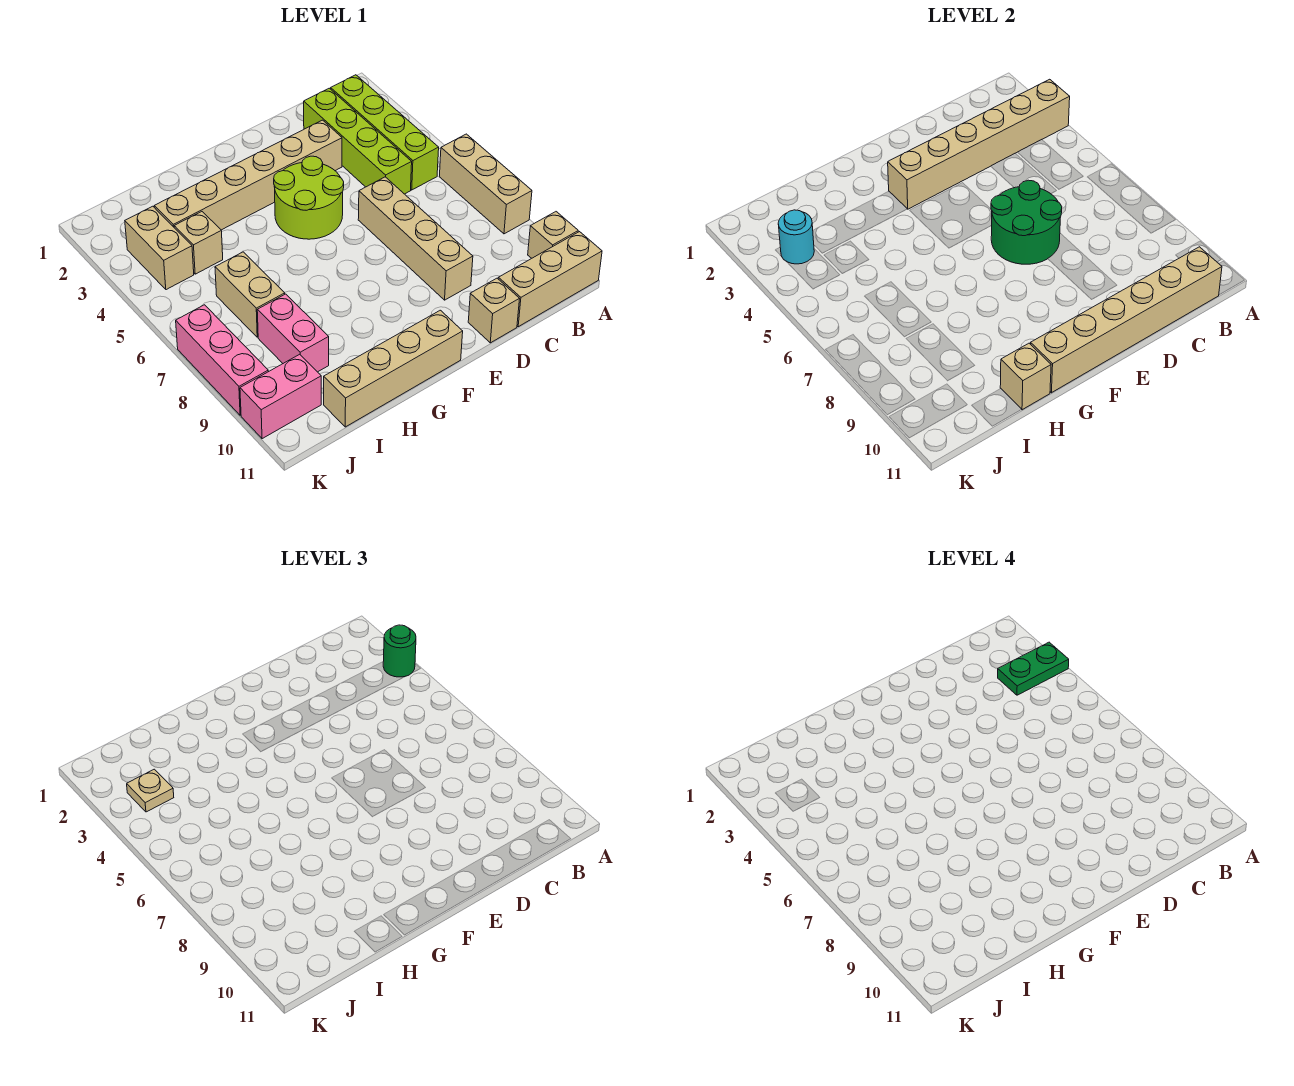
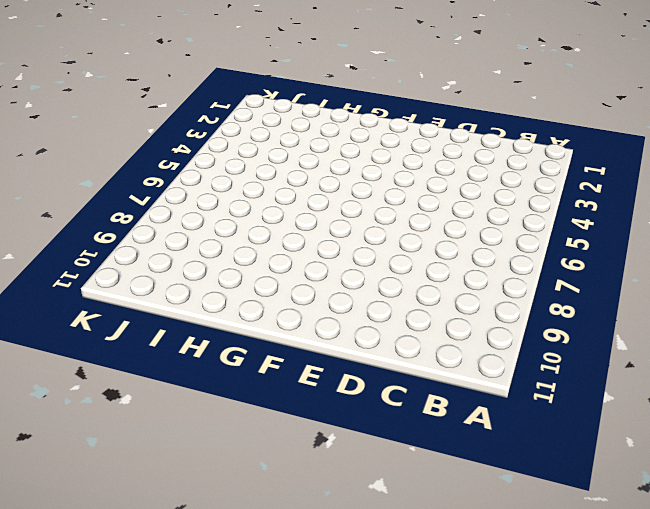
none -> tan 1x3 brick [439,134,532,234]
none -> tan 1x1 brick [528,212,578,258]
none -> tan 1x3 brick [498,232,602,327]

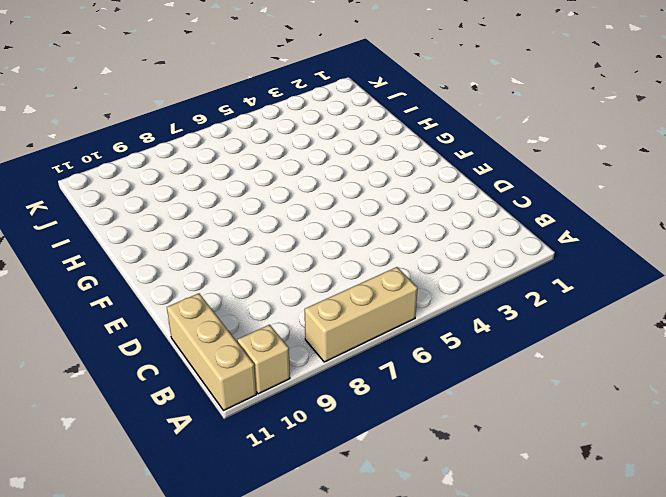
none -> lime 1x4 brick [331,75,439,190]
none -> lime 1x4 brick [304,88,412,194]
none -> tan 1x6 brick [154,120,342,230]

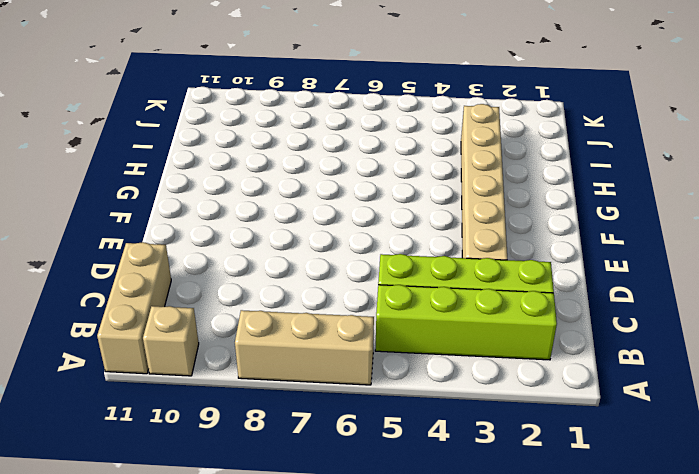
none -> tan 1x4 brick [358,177,473,300]
none -> tan 1x1 brick [468,278,519,343]
none -> lime 2x2 round brick [274,156,344,239]

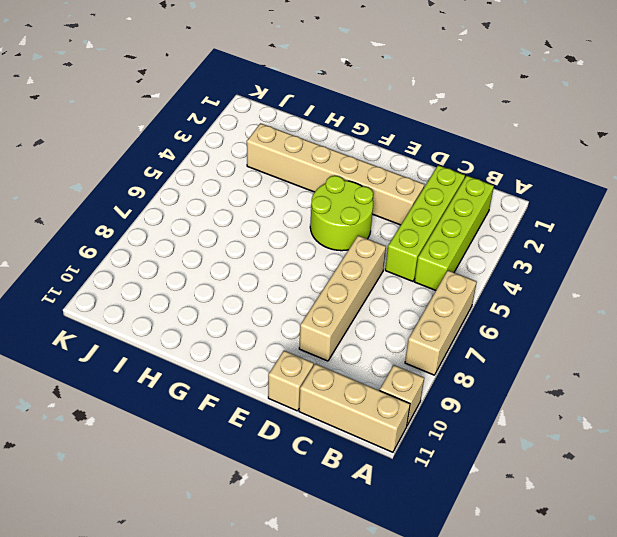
none -> tan 1x4 brick [324,310,463,427]
none -> tan 1x1 brick [174,212,223,274]
none -> tan 1x2 brick [215,252,285,337]

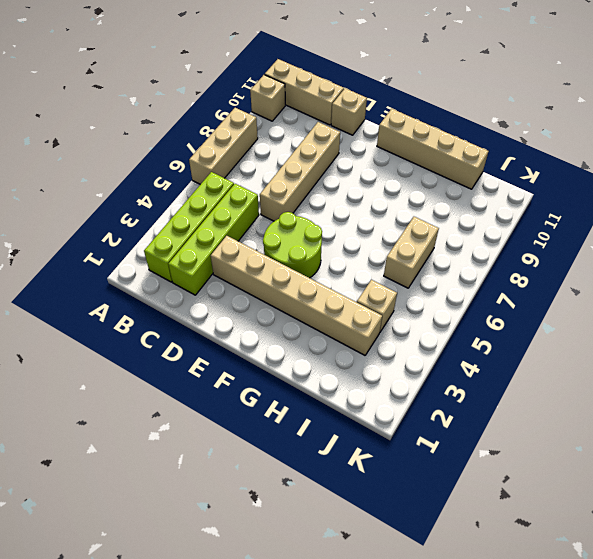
none -> pink 1x2 brick [257,294,329,372]
none -> tan 1x2 brick [125,206,194,290]
none -> pink 1x2 brick [240,354,321,439]

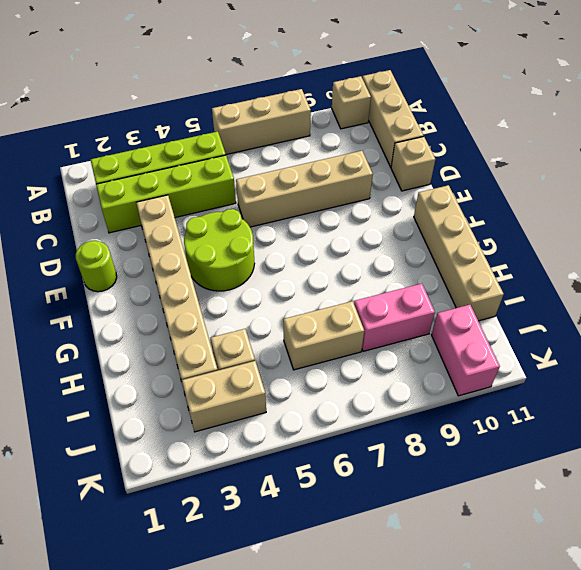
lime 1x1 round brick [76,241,117,292] -> none
none -> pink 1x3 brick [176,305,268,415]
none -> tan 1x6 brick [888,79,1070,209]
none -> tan 1x6 brick [1031,247,1222,393]

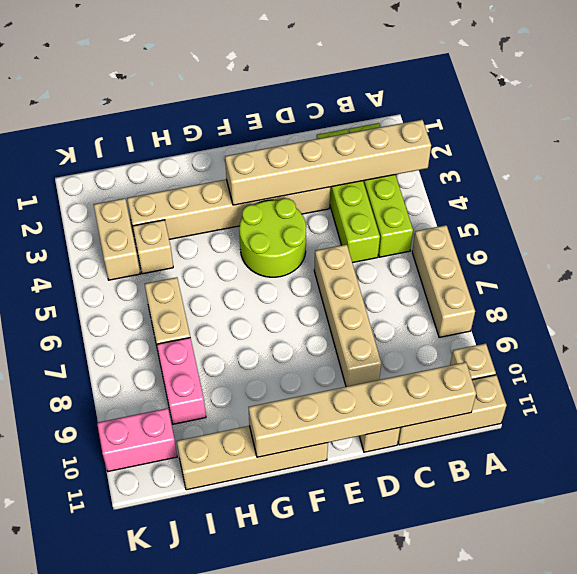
none -> pink 1x3 brick [176,305,268,415]
none -> green 2x2 round brick [991,180,1062,264]
none -> tan 1x1 brick [1000,343,1051,410]

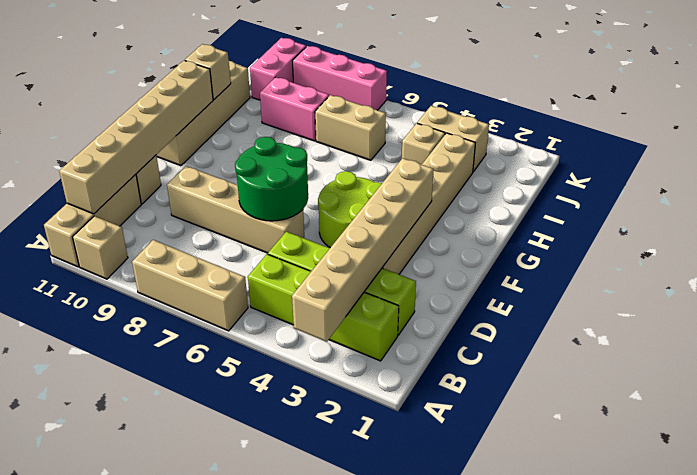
none -> cyan 1x1 round brick [778,210,814,264]
none -> green 1x1 round brick [383,625,416,677]
none -> tan 1x1 plate [127,769,174,812]

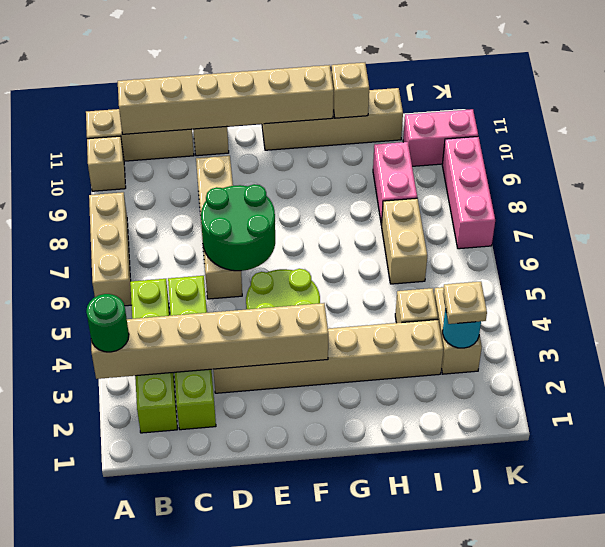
none -> green 1x2 plate [998,642,1069,695]

